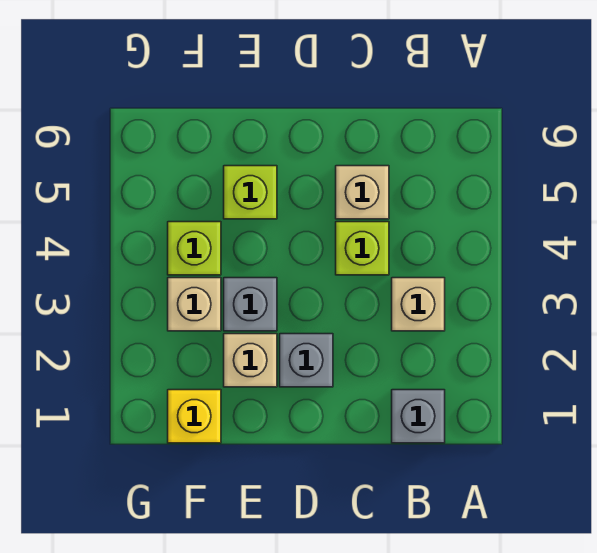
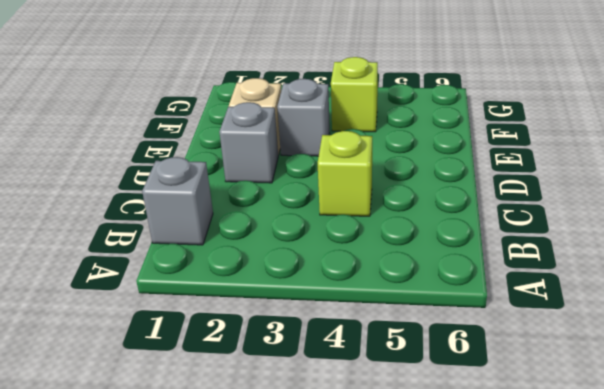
none -> tan 1x1 brick [392,278,445,331]
none -> tan 1x1 brick [336,166,389,219]

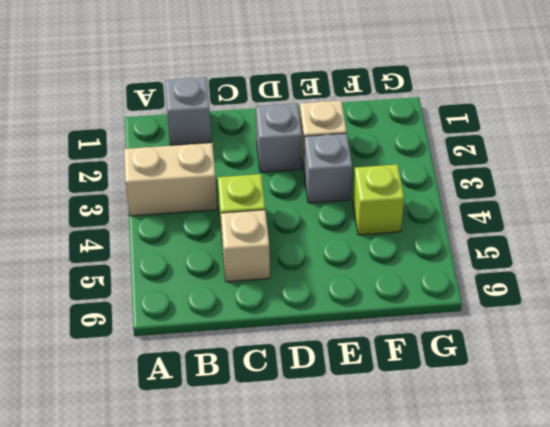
tan 1x2 brick [124,143,217,216] -> tan 1x1 brick [392,278,445,331]
none -> lime 1x1 brick [224,166,277,219]
none -> yellow 1x1 brick [168,390,221,443]

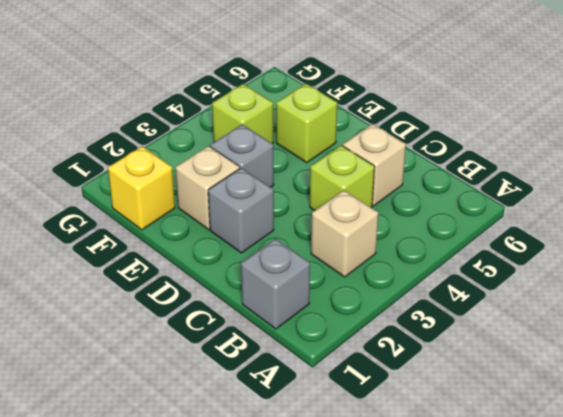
none -> tan 1x1 brick [168,278,221,331]

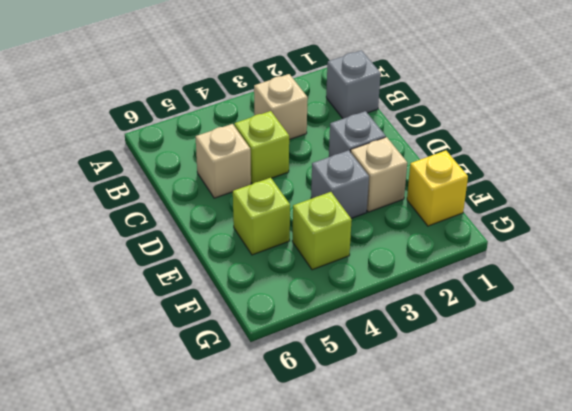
none -> tan 1x1 brick [168,278,221,331]

